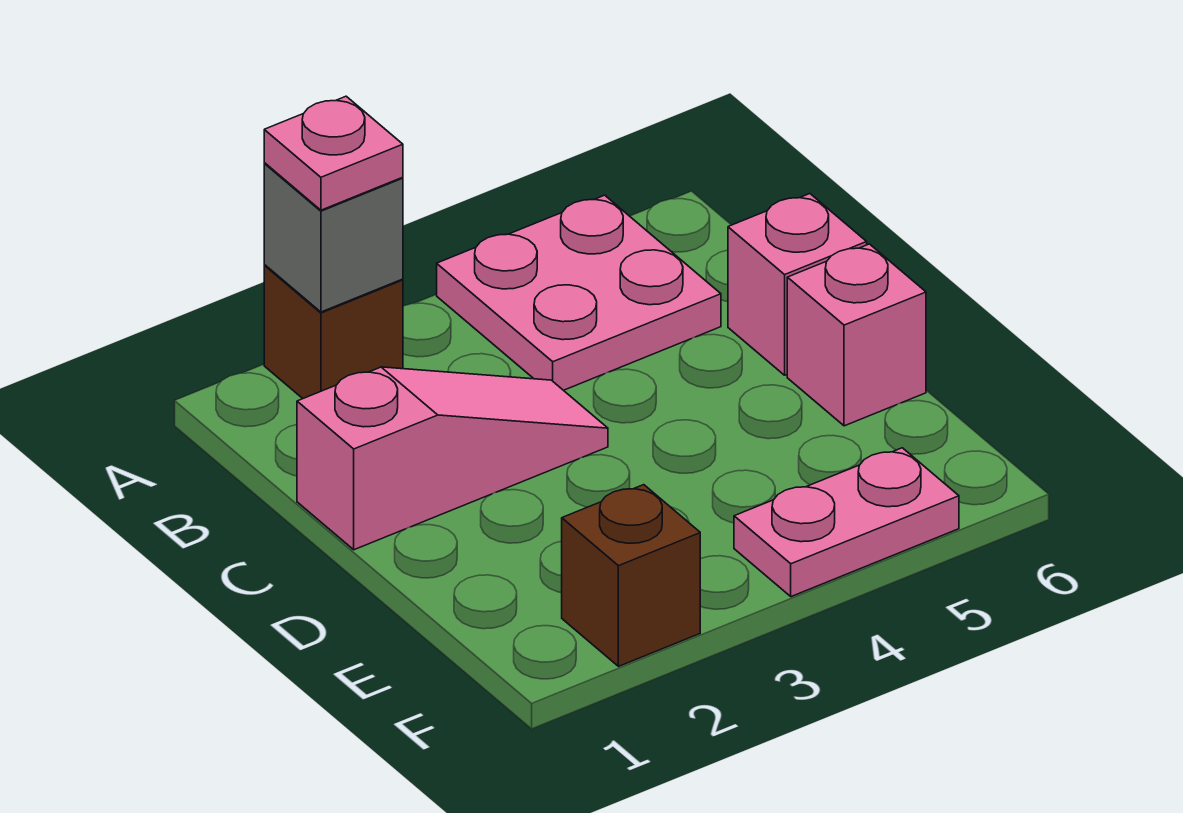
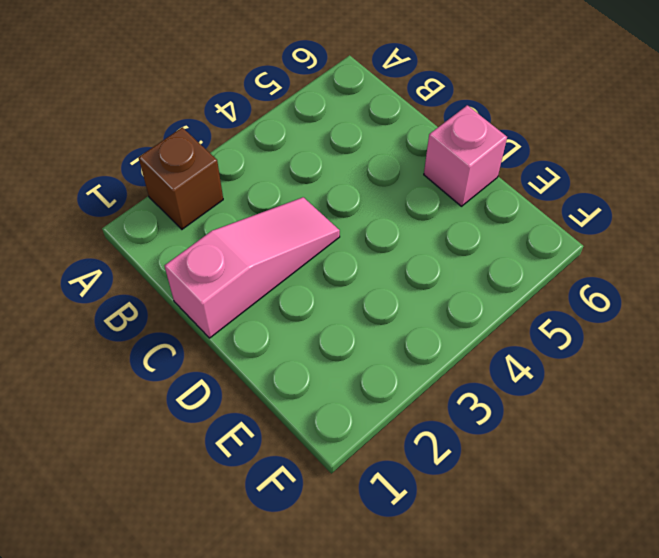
none -> pink 2x2 plate [437,195,721,390]
none -> pink 1x1 brick [728,194,867,375]

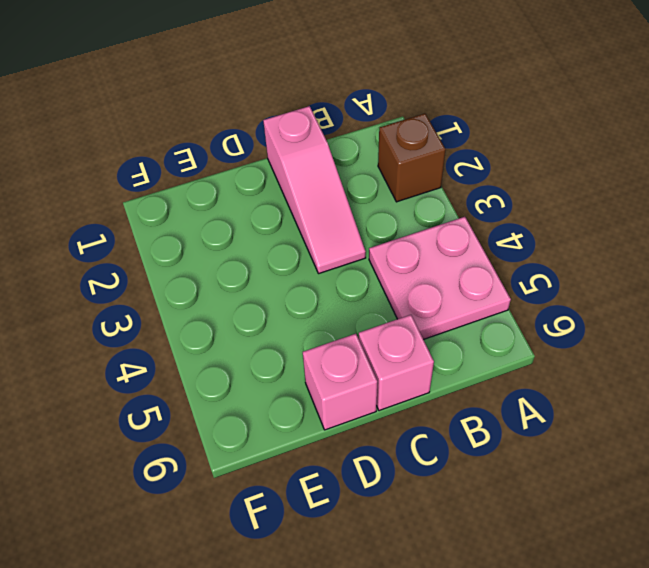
none -> brown 1x1 brick [562,485,700,666]
none -> pink 1x2 plate [734,448,959,597]

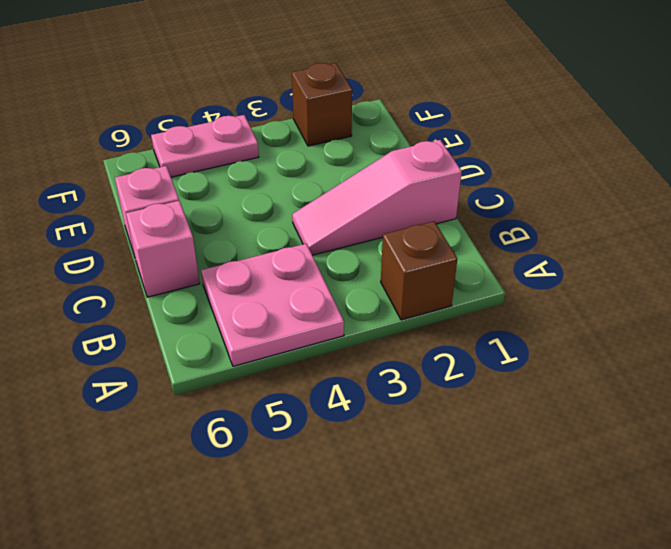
none -> grey 1x1 brick [264,163,403,312]
none -> pink 1x1 plate [264,96,403,210]

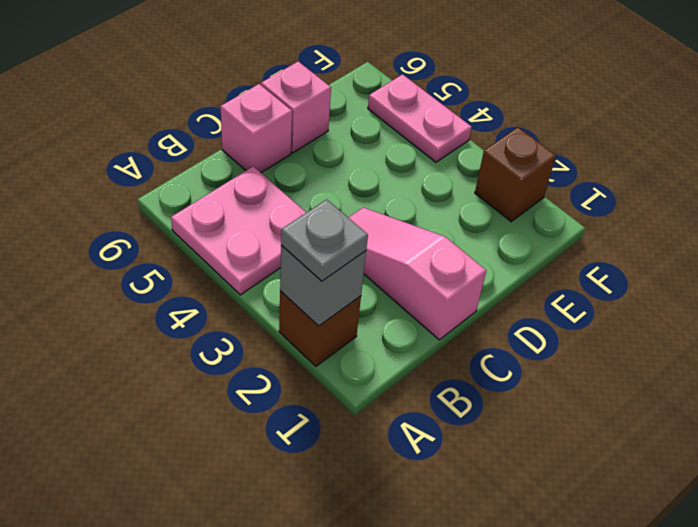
grey 1x1 plate [281,200,368,281] -> pink 1x1 plate [264,96,403,210]

